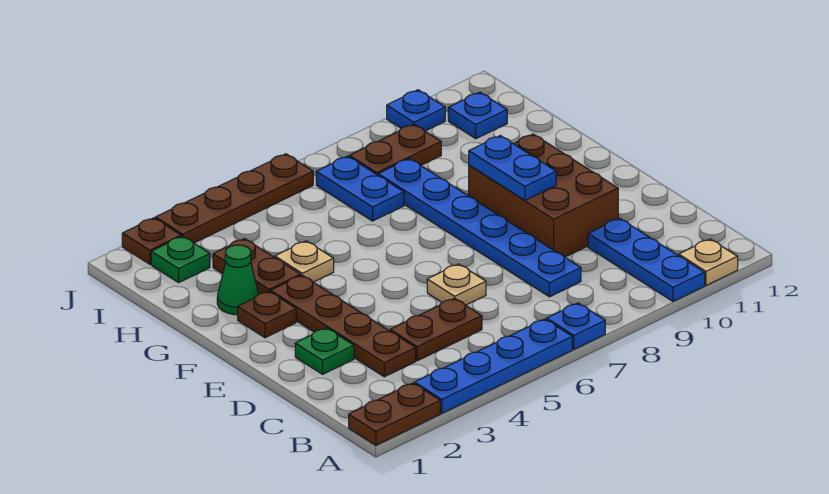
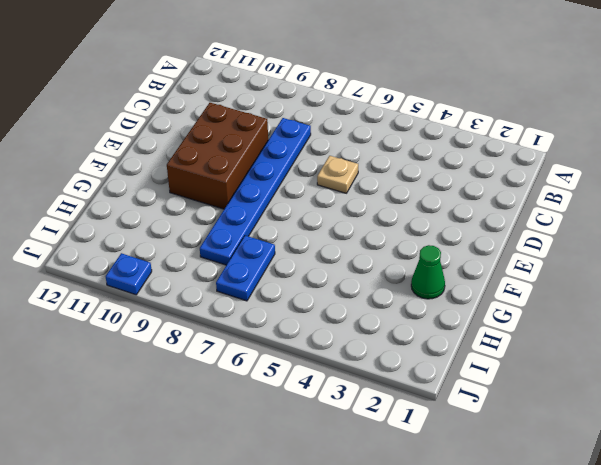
none -> brown 1x2 plate [349,383,440,445]
none -> blue 1x4 plate [415,319,572,413]
none -> blue 1x1 plate [547,303,605,349]

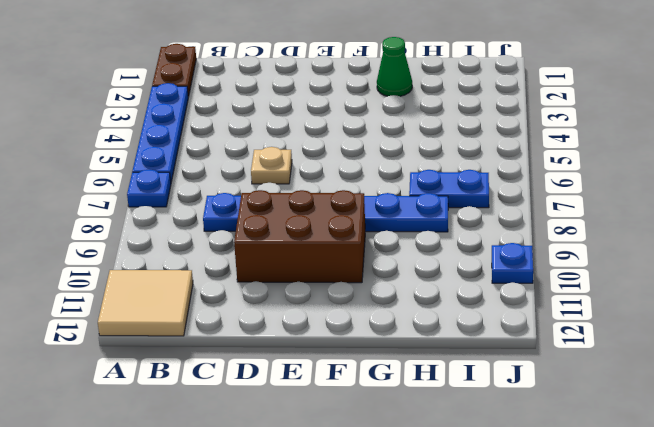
tan 2x2 tile [98,270,193,336] -> tan 1x1 plate [679,239,738,286]
none -> blue 1x3 plate [588,218,705,301]
none -> brown 1x4 plate [271,275,416,377]
none -> brown 1x2 plate [390,298,482,361]

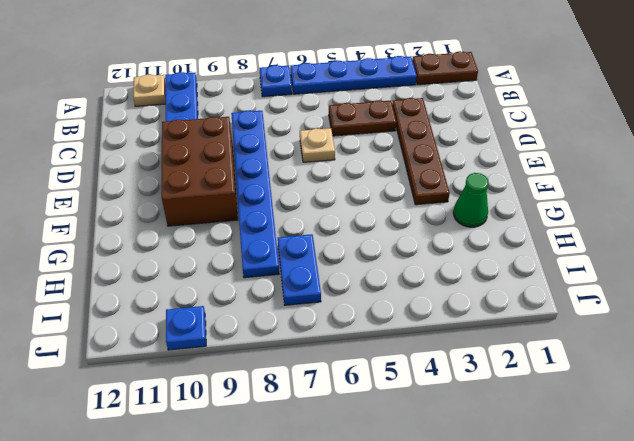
none -> green 1x1 plate [295,328,354,374]
none -> brown 1x1 plate [238,291,296,338]
none -> brown 1x2 plate [213,239,301,294]

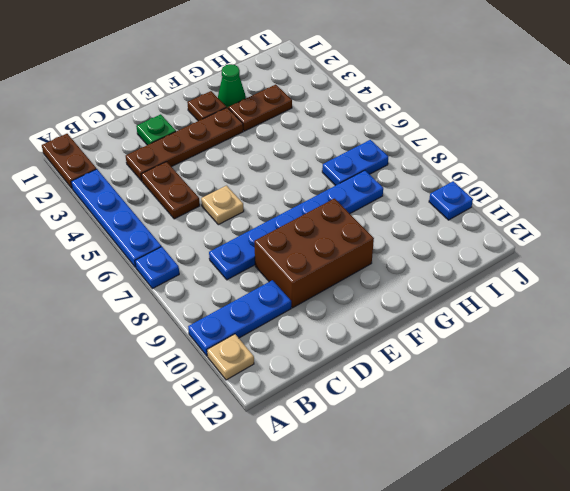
none -> tan 1x1 plate [275,241,334,282]
none -> green 1x1 plate [151,236,210,283]
none -> brown 1x2 plate [349,124,441,175]

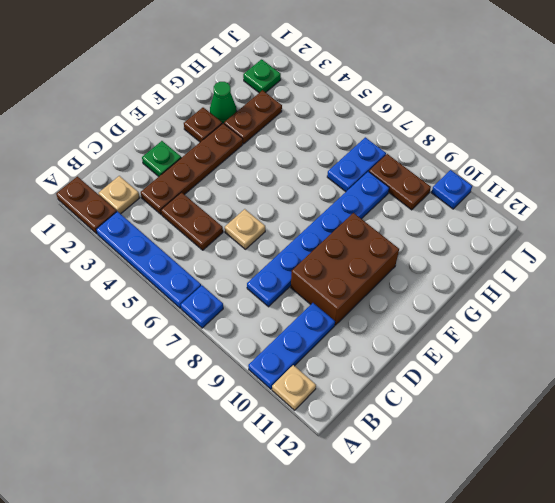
tan 1x1 plate [98,176,139,214] -> tan 1x1 plate moved to [275,241,334,282]
none -> blue 1x1 plate [448,92,507,139]
none -> brown 1x1 plate [122,218,181,264]
none -> brown 1x4 plate [155,154,313,243]

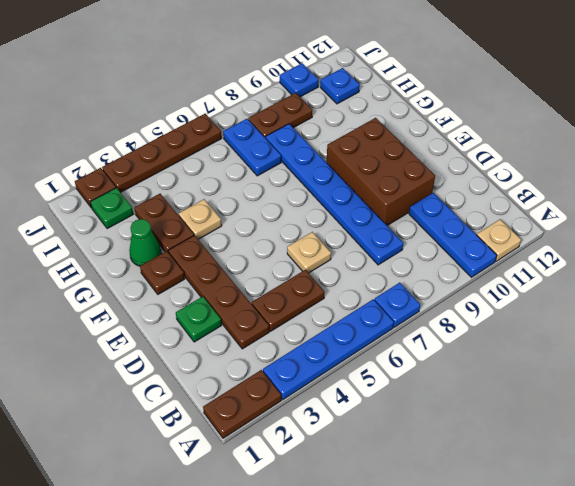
none -> blue 1x2 plate [469,136,556,200]

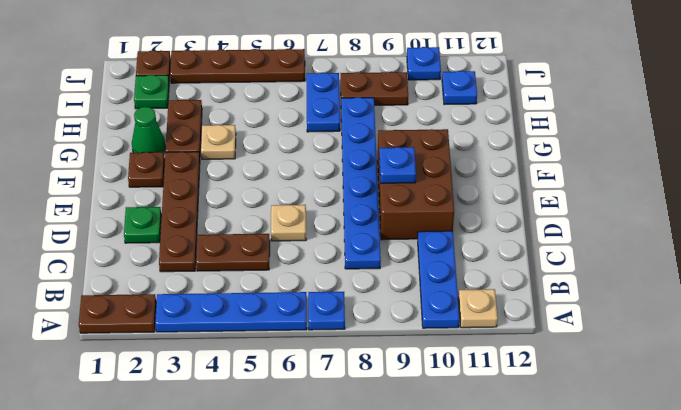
blue 1x1 plate [379,147,416,183] -> blue 1x2 plate [469,136,556,200]

